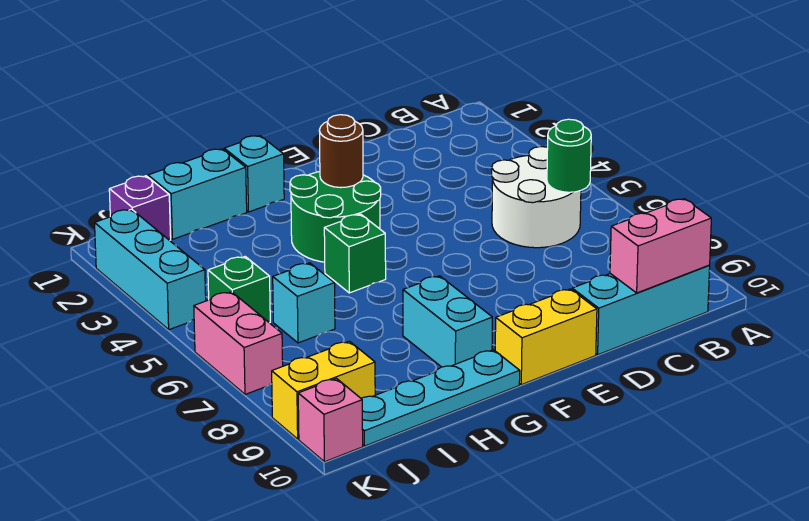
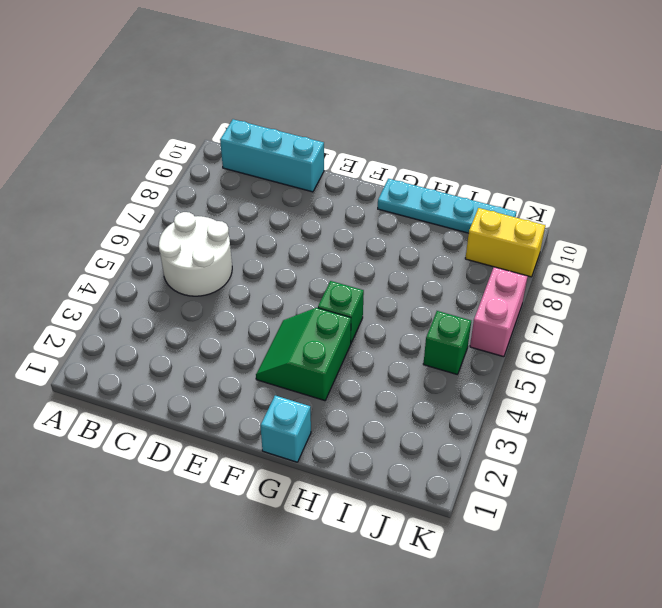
green 2x2 slope [256,308,351,401] -> green 2x2 round brick [290,172,381,262]
none -> yellow 1x2 brick [495,289,597,385]
none -> cyan 1x2 brick [403,276,492,367]
none -> cyan 1x2 brick [148,149,247,239]

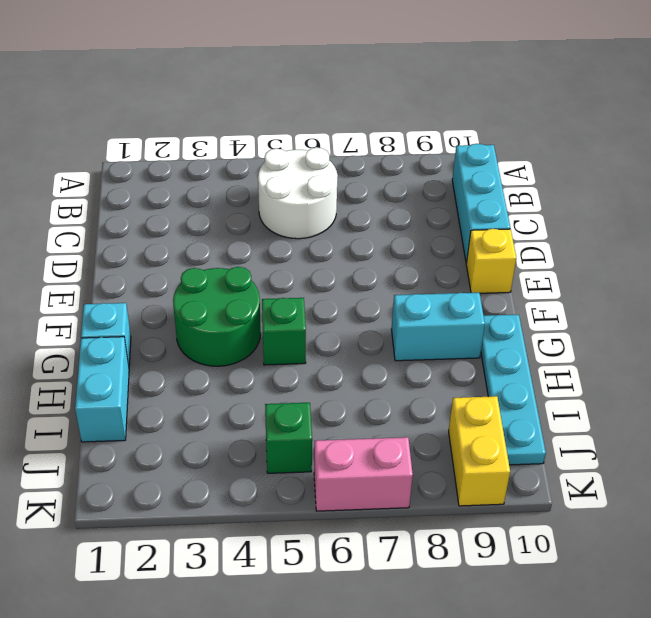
yellow 1x1 brick [466,229,516,293] -> yellow 1x2 brick [495,289,597,385]
none -> cyan 1x1 brick [273,263,335,343]
none -> purple 1x1 brick [109,176,171,240]
none -> cyan 1x3 brick [95,209,206,330]

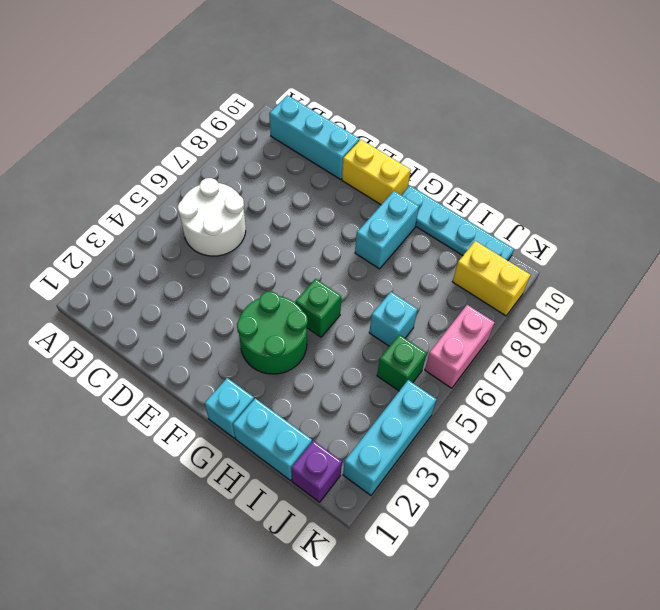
none -> pink 1x1 brick [298,378,363,462]
none -> green 1x1 round brick [547,119,591,192]
none -> pink 1x2 brick [610,199,711,293]

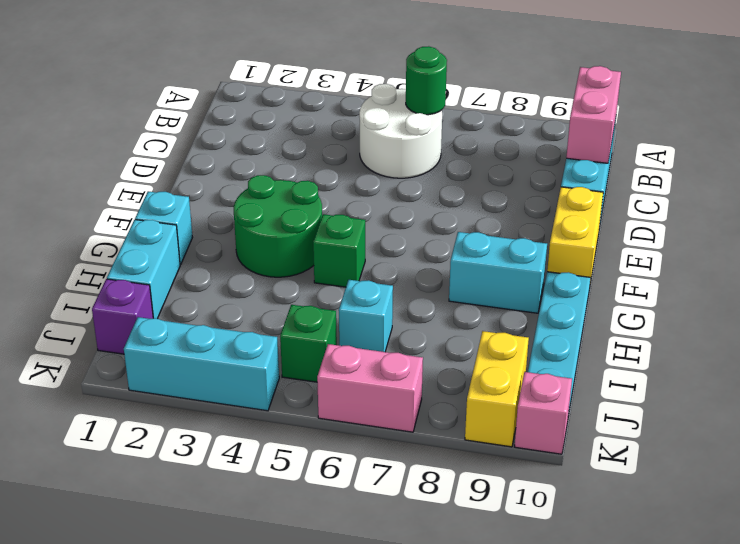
none -> brown 1x1 round brick [319,115,363,188]

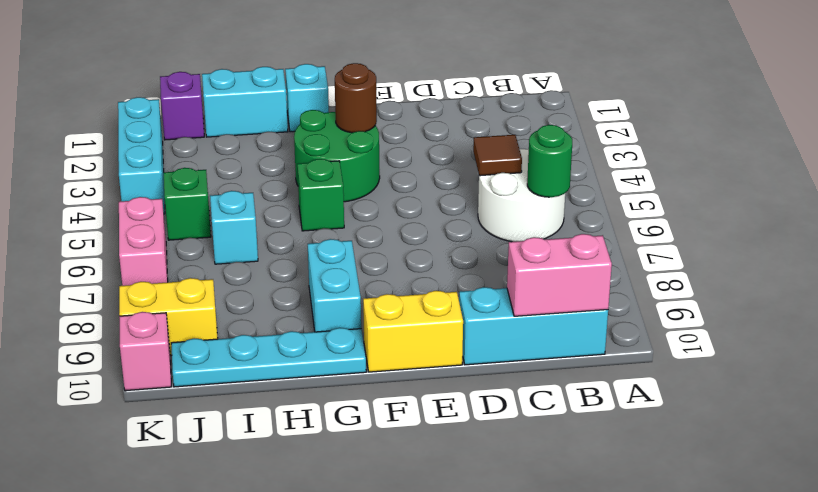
brown 1x1 tile [473,135,522,176] -> none

